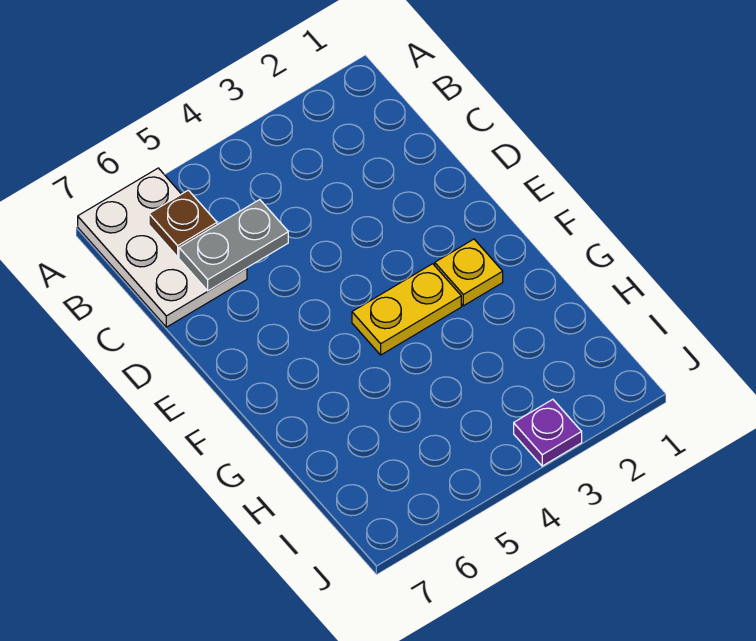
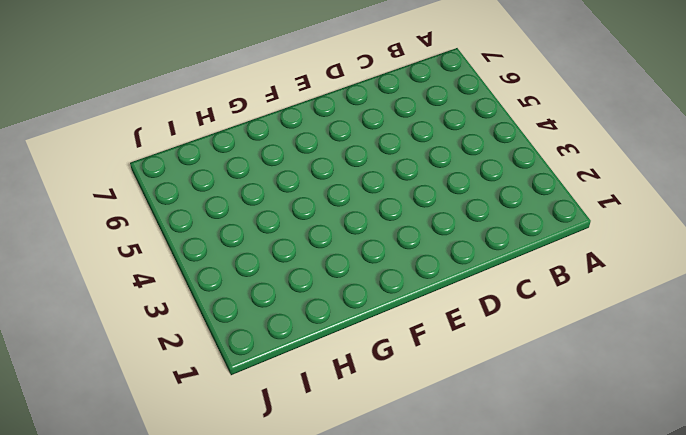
none -> white 2x3 plate [78,168,247,327]
none -> yellow 1x1 plate [435,239,503,306]

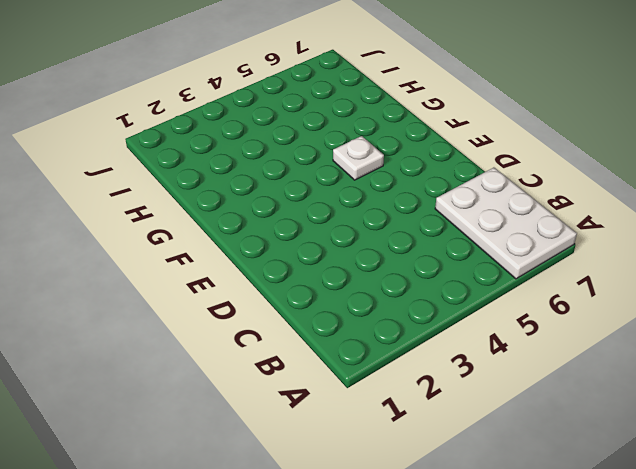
white 1x1 plate [333,136,384,180] -> none
none -> yellow 1x1 plate [435,239,503,306]
none -> yellow 1x2 plate [352,264,461,355]

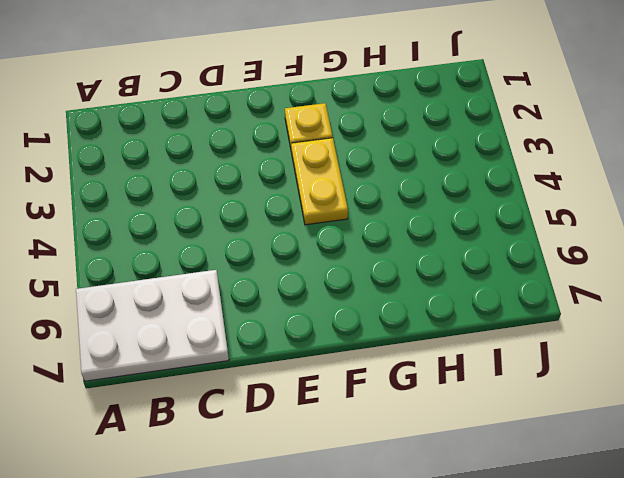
none -> purple 1x1 plate [514,399,582,466]
none -> brown 1x1 plate [149,190,217,257]

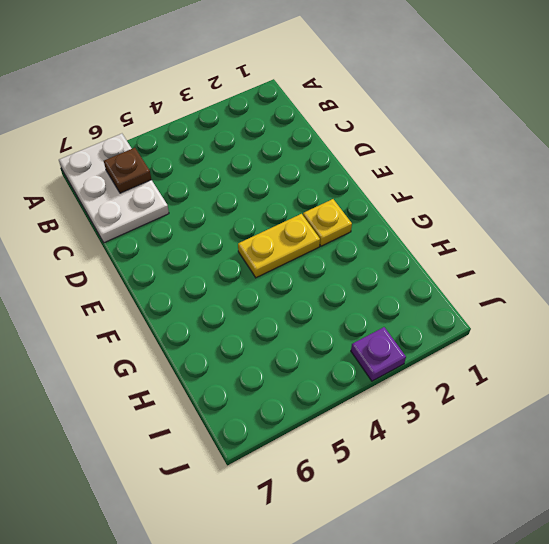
none -> grey 1x2 plate [179,200,288,291]

